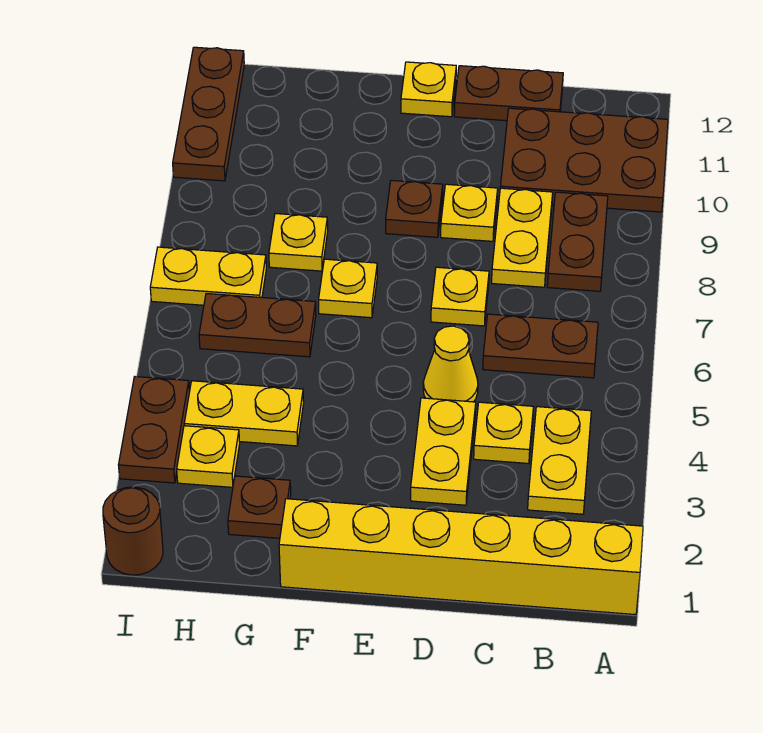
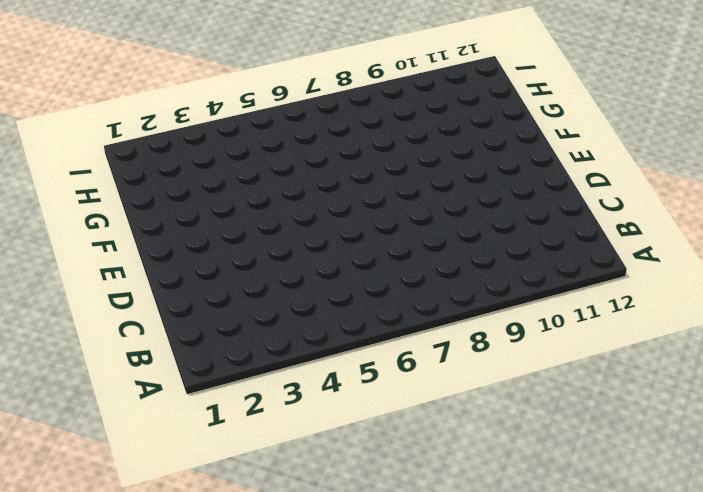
none -> yellow 1x6 brick [279,499,643,615]
none -> brown 2x3 plate [500,108,668,212]
none -> yellow 1x2 plate [528,407,591,514]

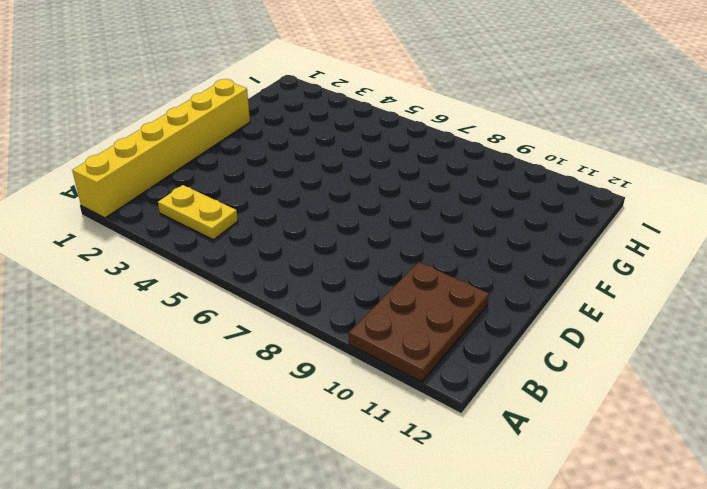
none -> brown 1x2 plate [483,314,598,378]
none -> brown 1x2 plate [547,192,608,291]
none -> yellow 1x1 plate [474,402,533,464]

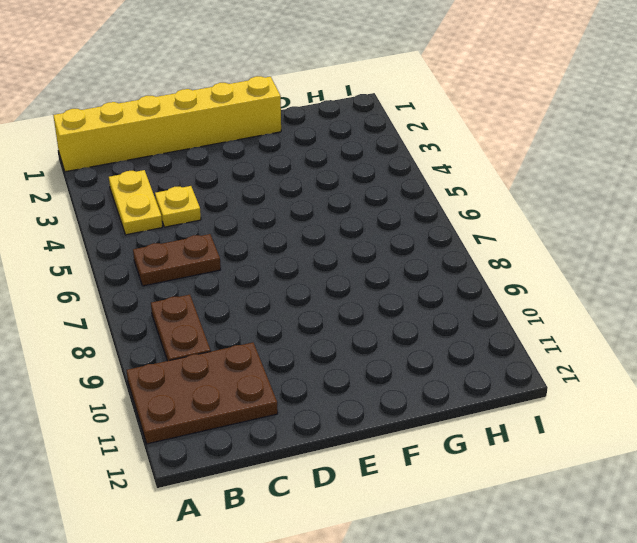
none -> yellow 1x2 plate [492,188,553,287]
none -> brown 1x2 plate [454,66,563,121]
none -> yellow 1x2 plate [411,398,476,505]

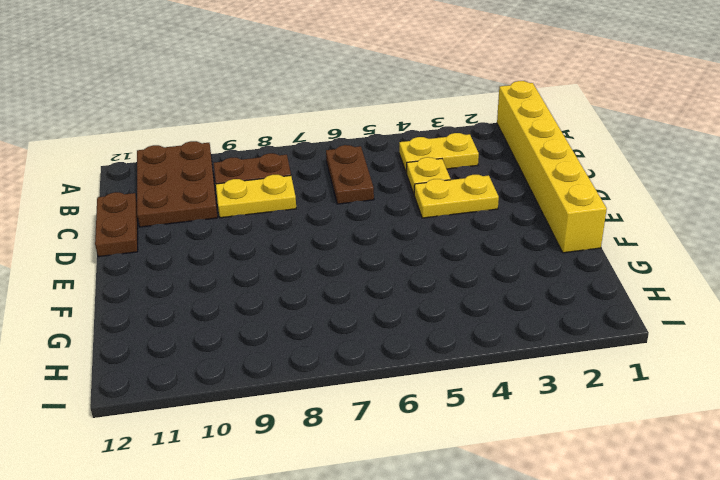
none -> yellow 1x1 cone [423,326,478,402]
none -> yellow 1x1 plate [431,267,489,326]
none -> yellow 1x1 plate [441,184,498,241]

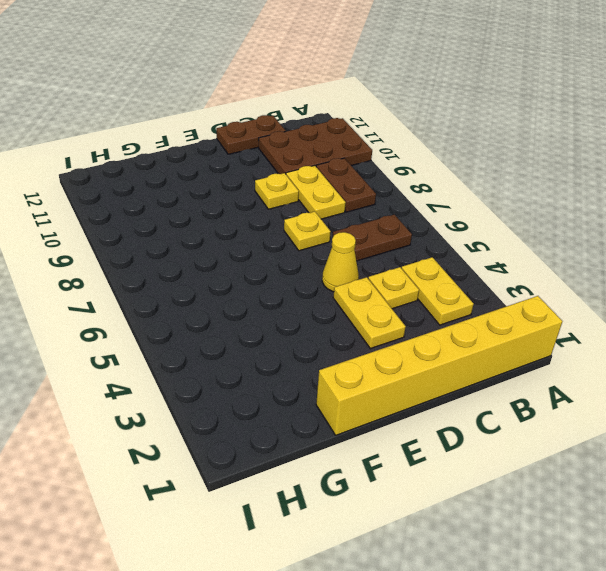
none -> brown 1x1 plate [386,180,443,237]
none -> yellow 1x1 plate [401,62,456,117]
none -> yellow 1x1 plate [319,259,377,318]

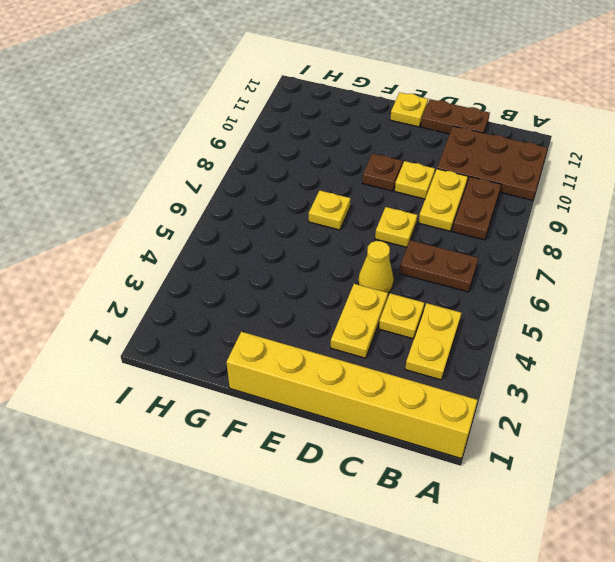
none -> brown 1x1 plate [228,476,291,538]
none -> yellow 1x2 plate [184,381,304,446]
none -> brown 1x2 plate [199,294,316,357]

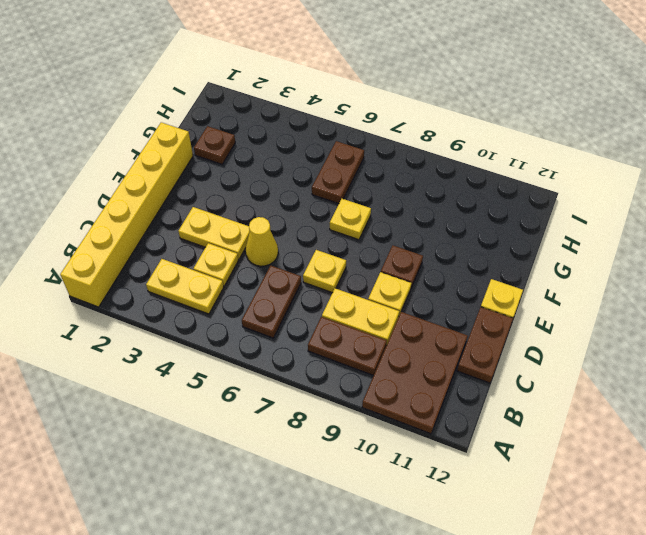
none -> yellow 1x2 plate [184,381,304,446]
none -> yellow 1x1 plate [269,214,328,271]
none -> yellow 1x1 plate [177,426,240,487]

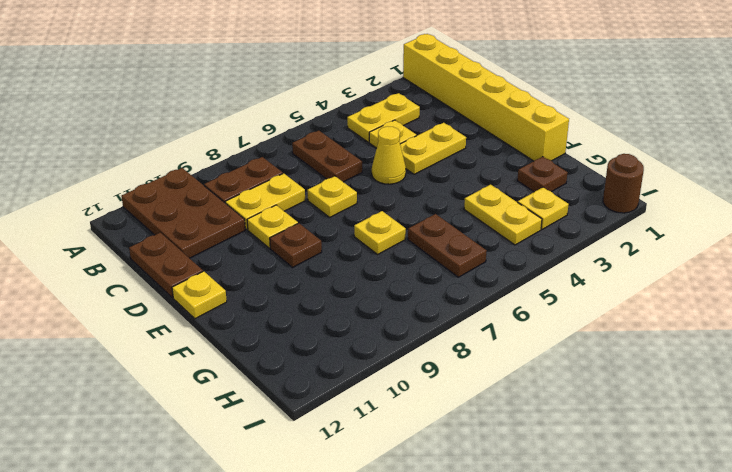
none -> yellow 1x1 plate [269,214,328,271]
none -> yellow 1x2 plate [150,247,266,305]
none -> brown 1x2 plate [119,377,189,483]

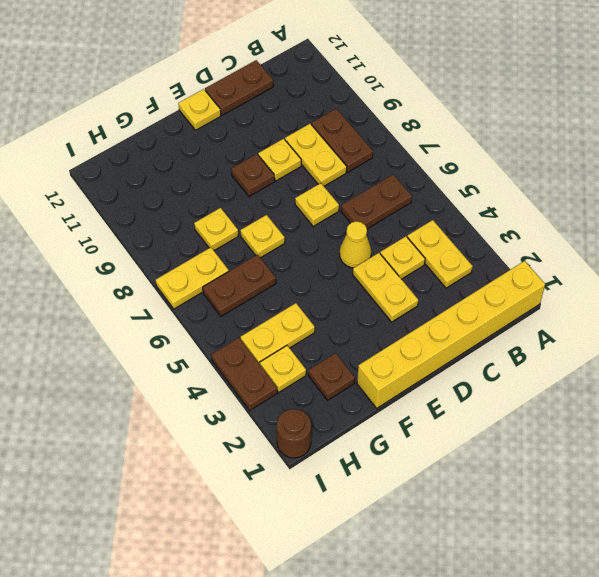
none -> brown 2x3 plate [500,108,668,212]
none -> brown 1x3 plate [173,47,244,181]

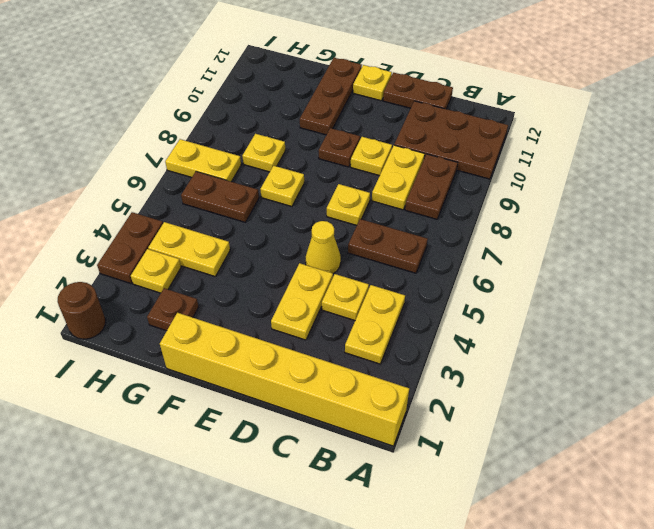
brown 1x3 plate [300,58,362,135] -> brown 1x3 plate moved to [173,47,244,181]

